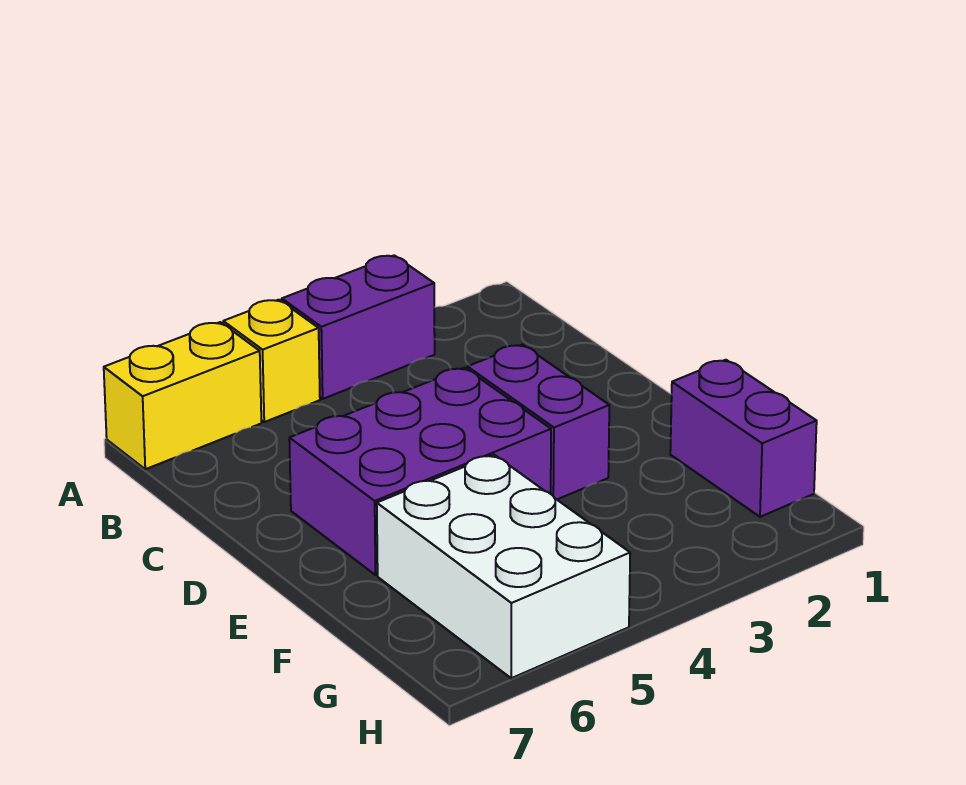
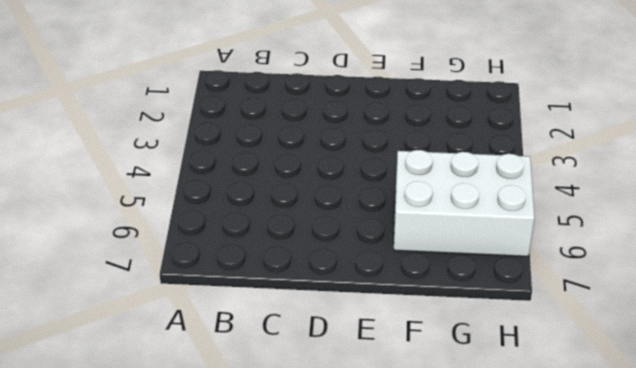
none -> purple 1x2 brick [282,255,435,399]
none -> yellow 1x1 brick [223,300,320,422]

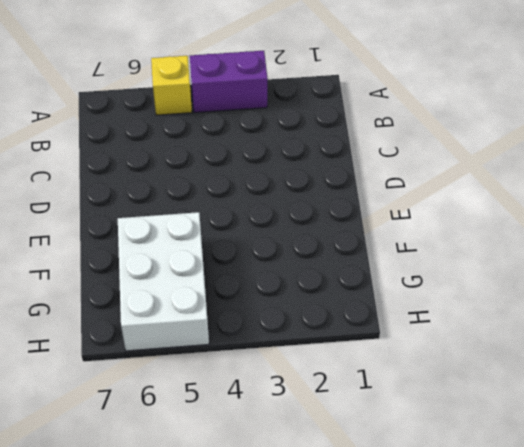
none -> yellow 1x2 brick [104,322,261,469]
none -> purple 1x2 brick [467,345,609,499]

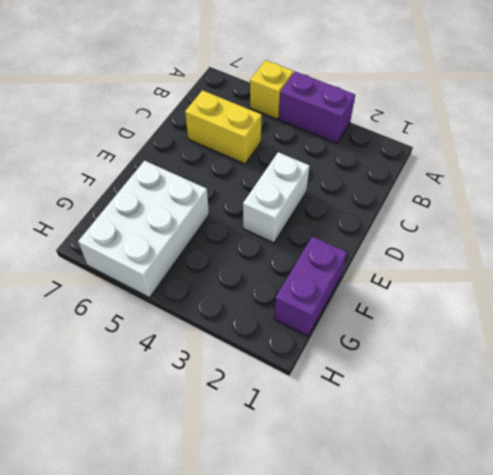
yellow 1x2 brick [185,90,262,164] -> yellow 1x2 brick moved to [104,322,261,469]
white 1x2 brick [243,152,310,243] -> purple 1x2 brick [467,345,609,499]
none -> purple 2x3 brick [289,368,551,575]

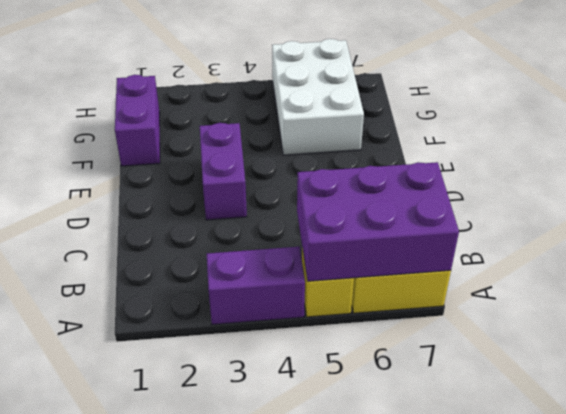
purple 2x3 brick [297,162,459,281] -> purple 2x3 brick moved to [289,368,551,575]

